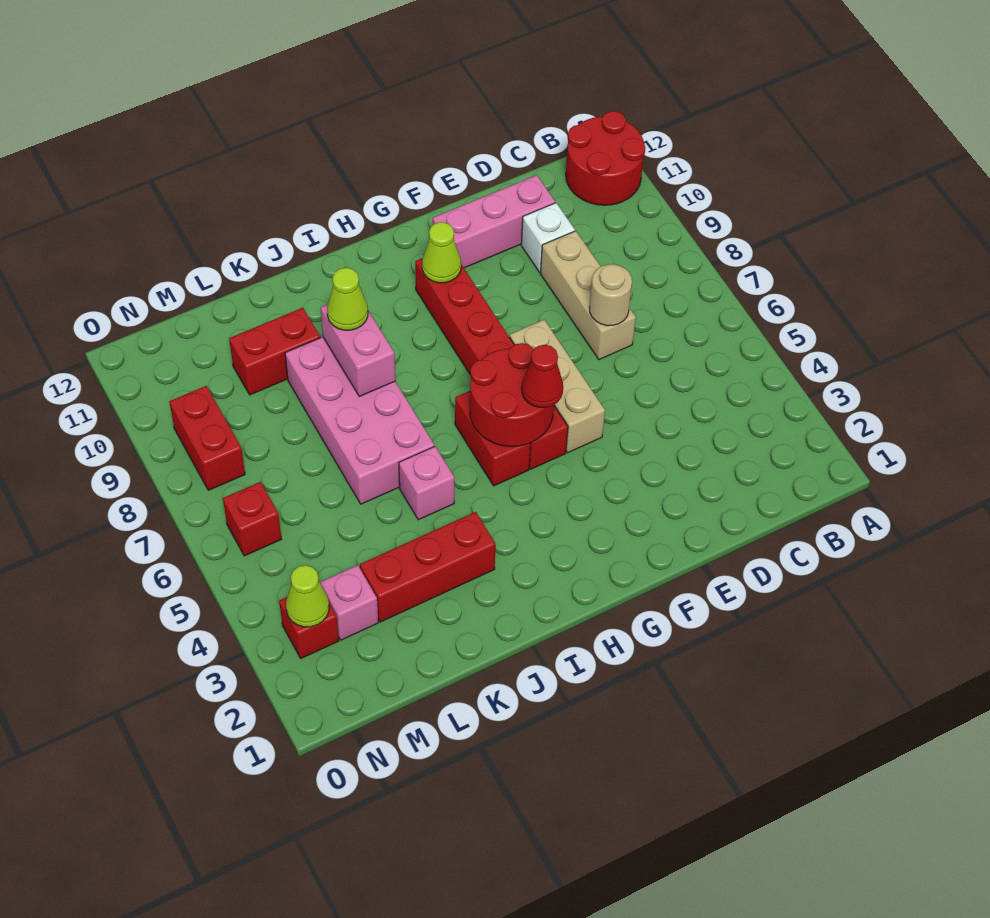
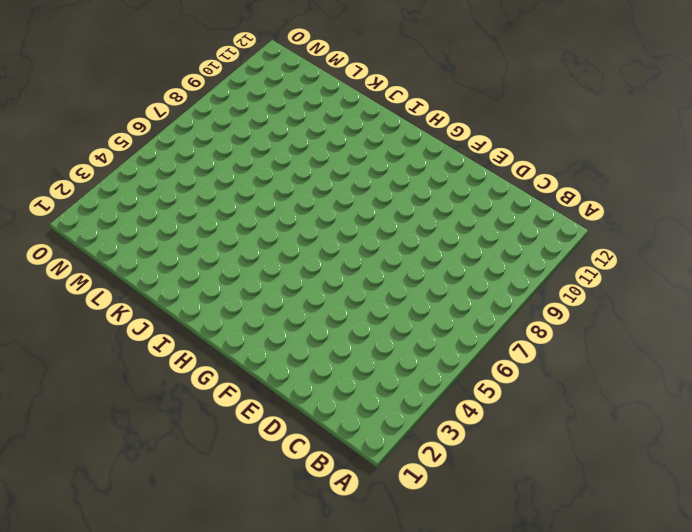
none -> red 2x2 round brick [566,111,645,205]
none -> tan 1x3 brick [541,231,636,359]
none -> white 1x1 brick [521,203,575,272]

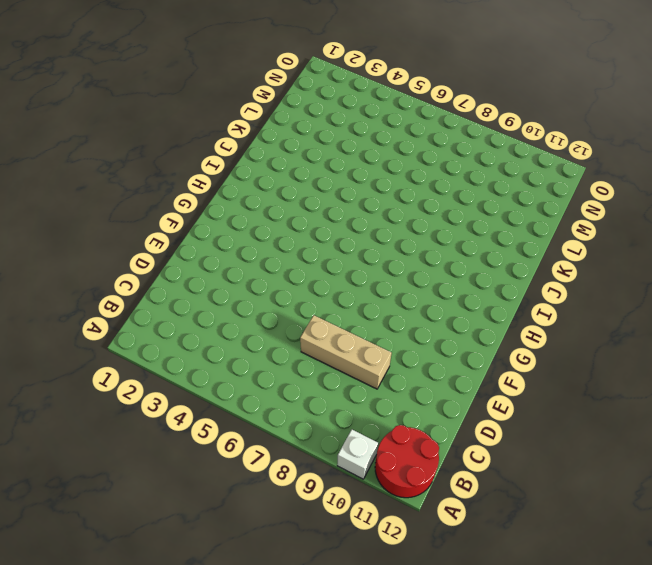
white 1x1 brick [337,430,378,479] -> white 1x1 brick moved to [521,203,575,272]
none -> pink 1x3 brick [433,175,555,268]
none -> tan 1x3 brick [509,320,605,453]
none -> red 1x6 brick [415,258,568,469]

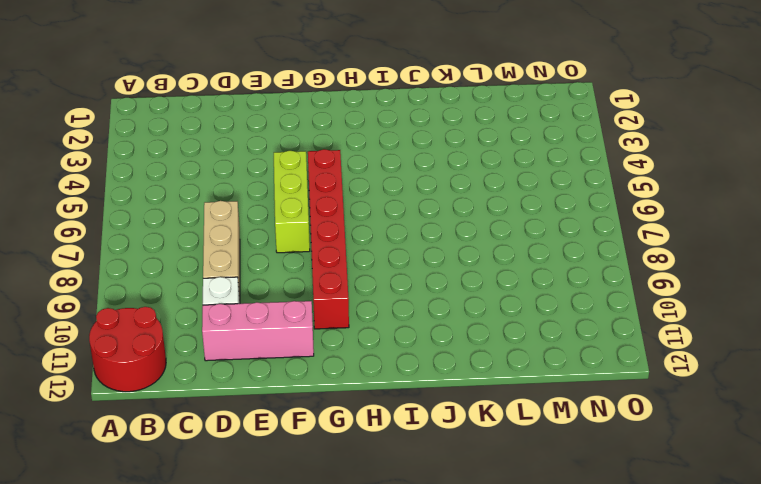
lime 1x3 brick [274,151,310,253] -> tan 1x3 brick [509,320,605,453]
none -> red 1x2 brick [455,391,531,486]
none -> red 1x3 brick [360,512,496,622]
none -> pink 1x1 brick [399,446,454,520]

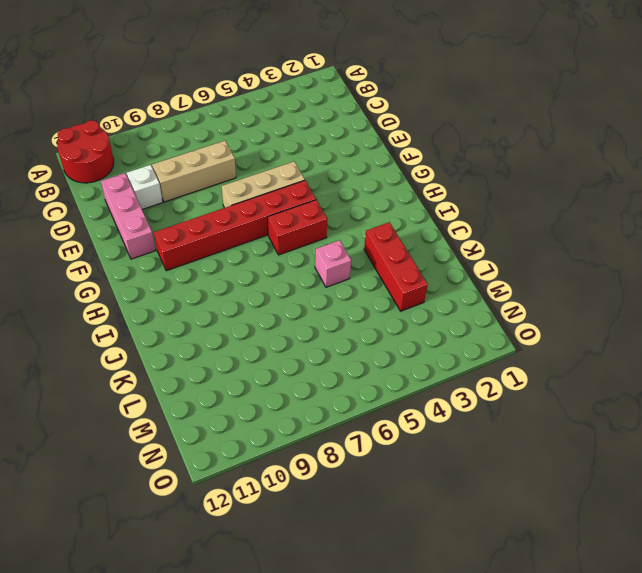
none -> pink 2x4 brick [285,337,434,504]
none -> red 1x2 brick [229,308,320,395]
none -> pink 1x1 brick [320,565,378,640]

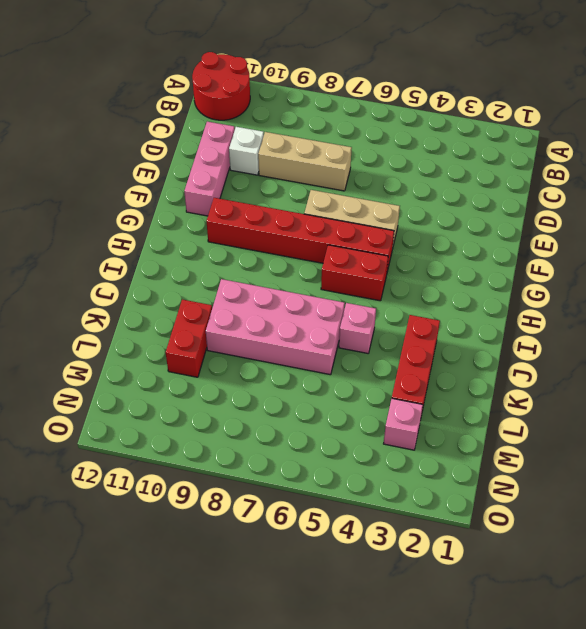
none -> red 1x1 brick [279,597,339,658]
none -> red 1x1 brick [223,482,281,556]
none -> red 1x2 brick [169,386,245,490]

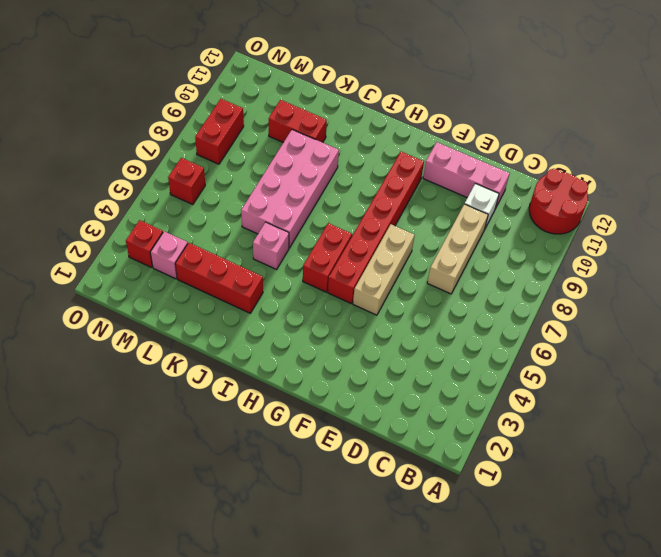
none -> tan 1x1 round brick [589,264,632,326]
none -> red 2x2 round brick [470,343,554,447]
none -> lime 1x1 cone [422,222,461,283]

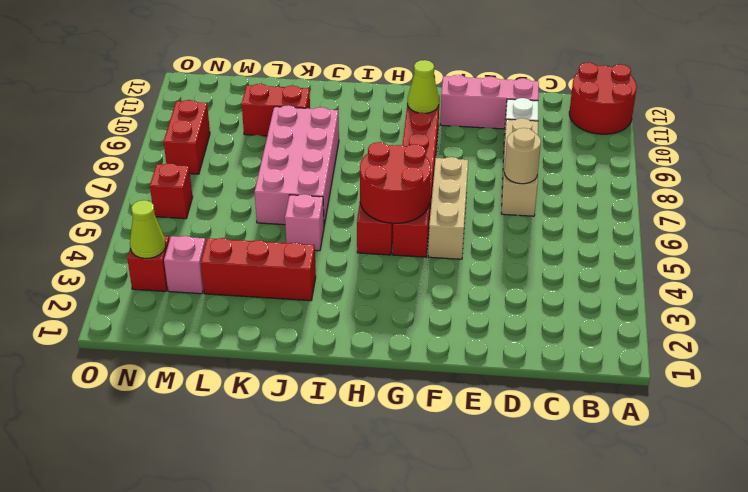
none -> pink 1x2 brick [321,304,395,396]
none -> red 1x1 cone [522,345,563,407]
none -> lime 1x1 cone [327,268,368,330]

